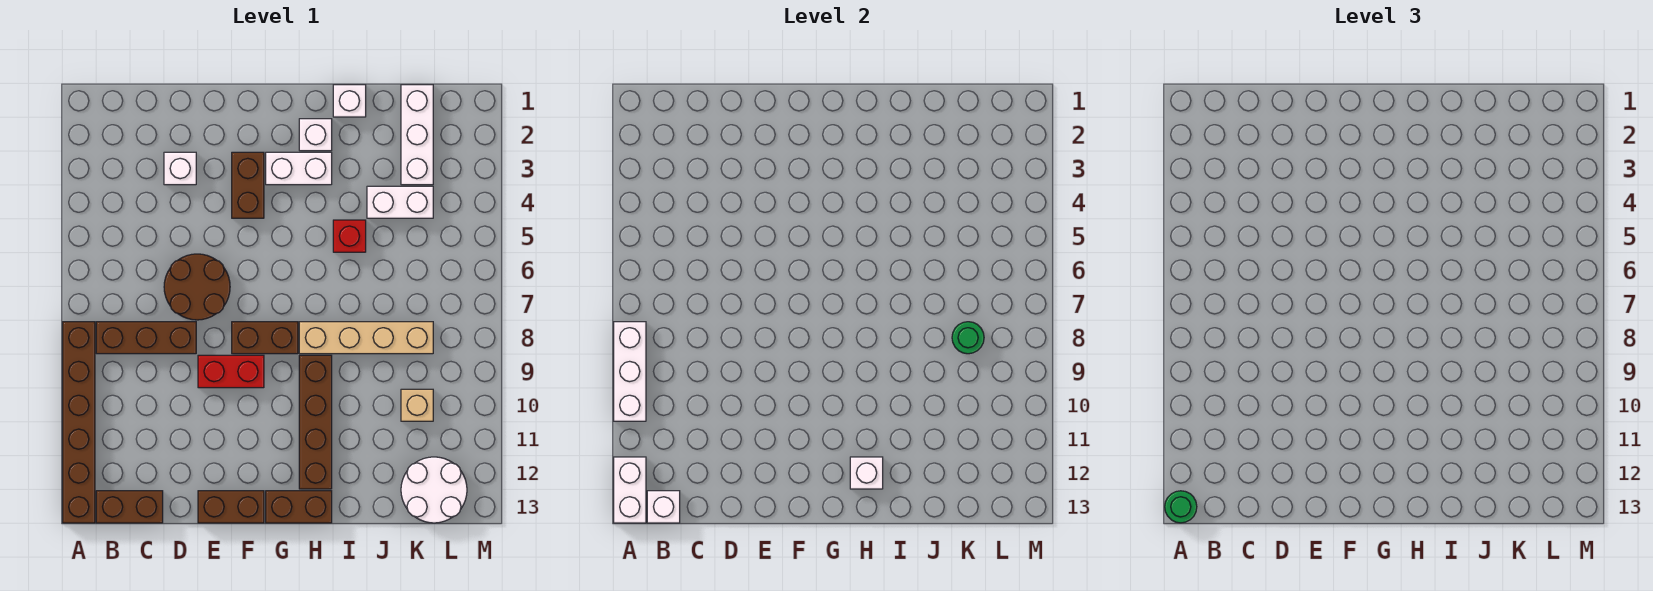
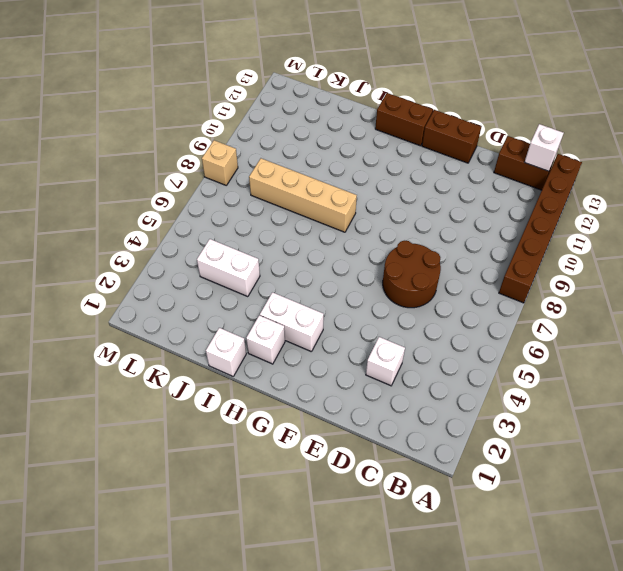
tan 1x1 brick [202,140,238,185] -> tan 1x1 brick moved to [401,389,433,421]
none -> brown 1x3 brick [96,322,196,354]
none -> red 1x2 brick [198,355,264,388]
none -> brown 1x2 brick [232,152,264,218]

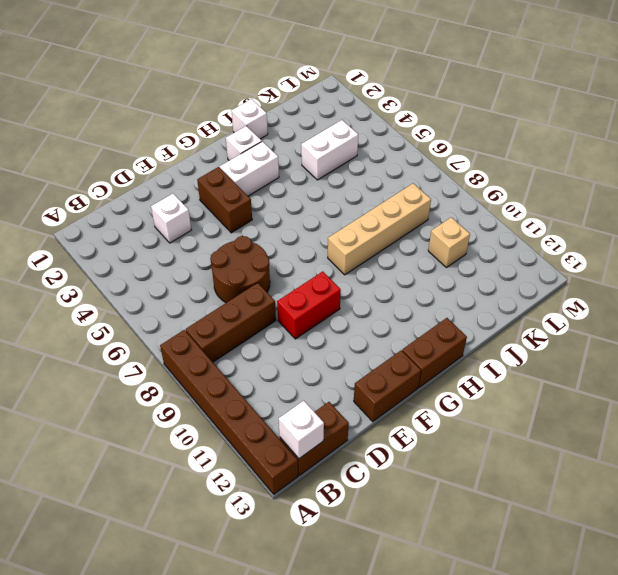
none -> brown 1x2 brick [232,322,298,354]
none -> brown 1x4 brick [299,355,332,489]
none -> red 1x1 brick [333,220,366,252]

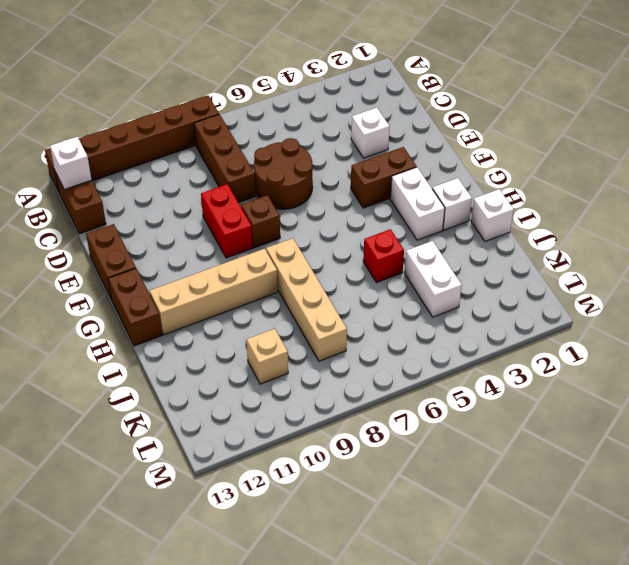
brown 1x1 brick [241,195,280,248] -> brown 1x2 brick [232,322,298,354]
tan 1x4 brick [150,249,278,335] -> brown 1x4 brick [299,355,332,489]
none -> white 1x3 brick [401,85,433,185]
none -> white 2x2 round brick [401,457,467,523]
none -> white 1x3 brick [614,322,646,421]

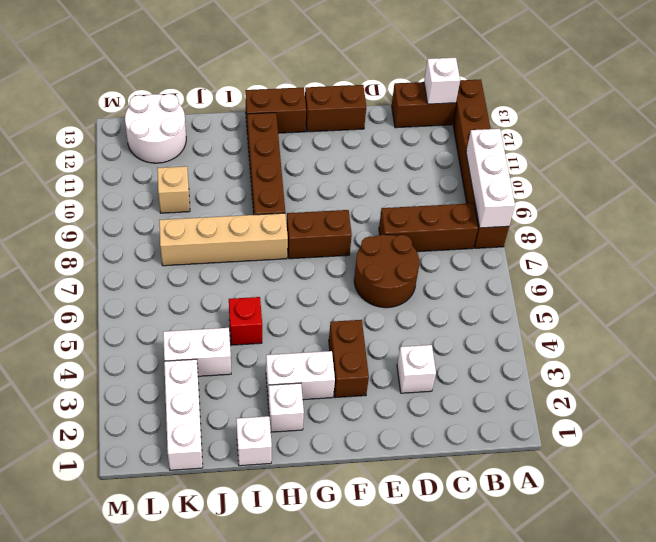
none -> red 1x2 brick [198,355,264,388]
none -> white 1x2 brick [614,457,646,523]
none -> white 1x1 brick [850,457,883,489]

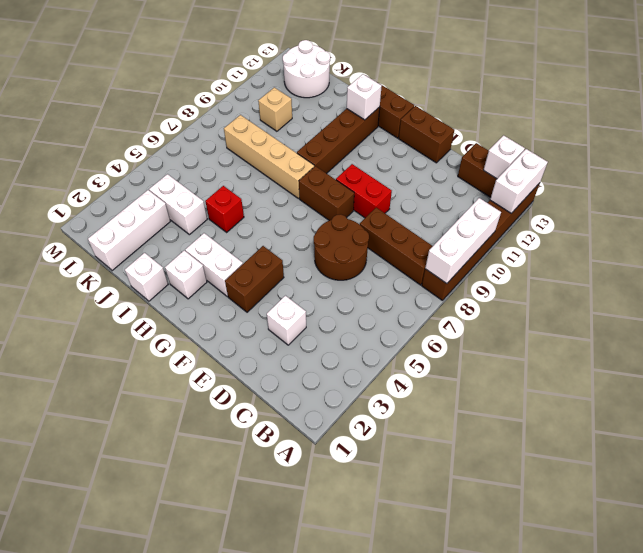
none -> green 1x1 round brick [952,322,984,354]
none -> green 1x1 round brick [1165,491,1197,523]

